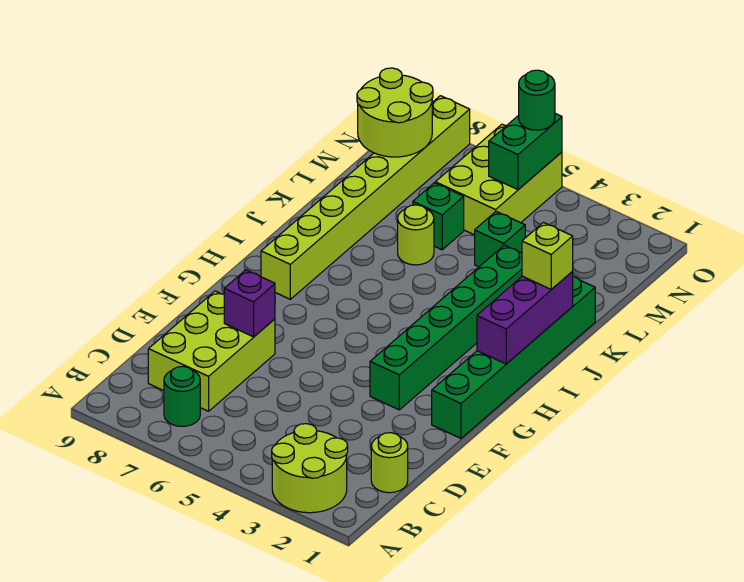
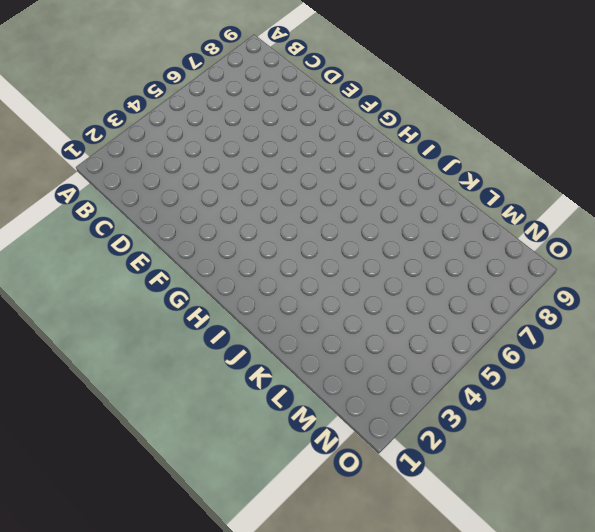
none -> lime 2x2 round brick [272,424,348,513]
none -> green 1x1 round brick [164,366,200,426]
none -> lime 1x1 round brick [371,433,408,493]

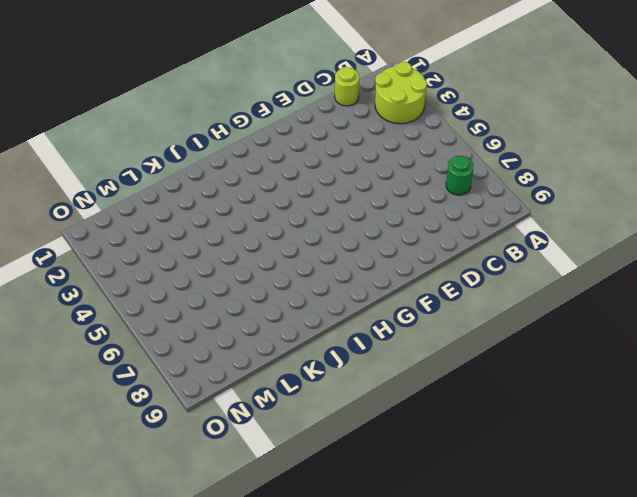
none -> lime 2x3 brick [148,291,275,411]
none -> green 1x6 brick [432,277,595,438]
none -> green 1x6 brick [370,245,522,410]

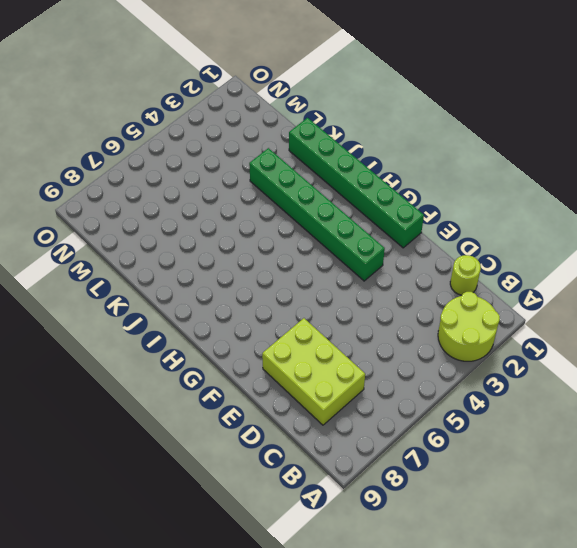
none -> green 1x1 round brick [164,366,200,426]
none -> lime 1x8 brick [261,96,470,299]
none -> lime 1x1 round brick [398,205,434,265]

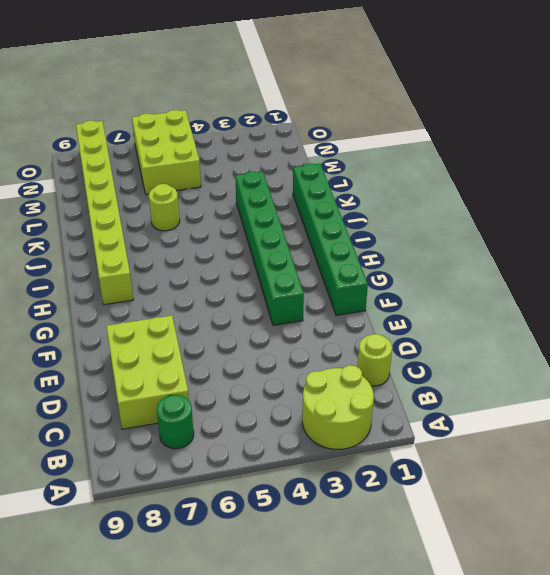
none -> green 1x1 brick [475,212,525,267]
none -> green 1x1 brick [413,183,464,250]
none -> purple 1x1 brick [224,270,275,337]

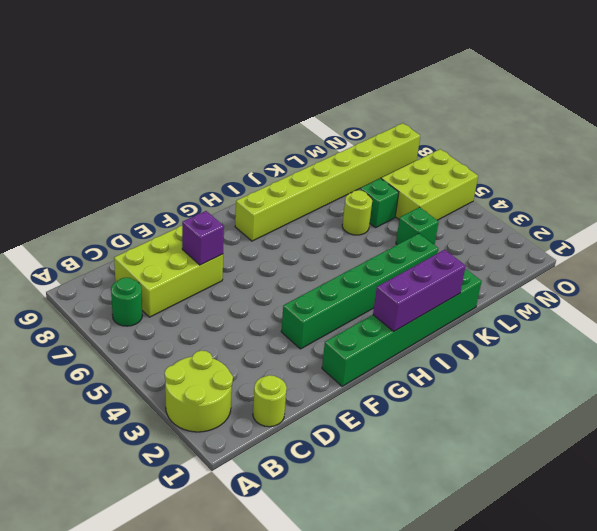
none -> lime 2x2 round brick [357,68,433,157]
none -> green 1x2 brick [489,114,562,189]
none -> lime 1x1 brick [522,223,573,289]

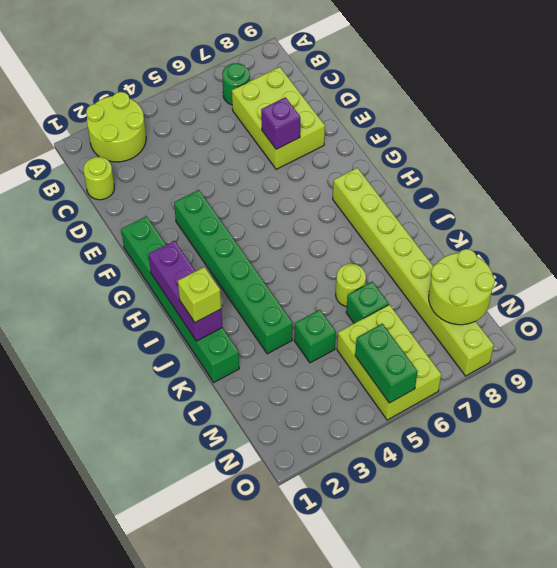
none -> green 1x1 round brick [519,70,555,130]

